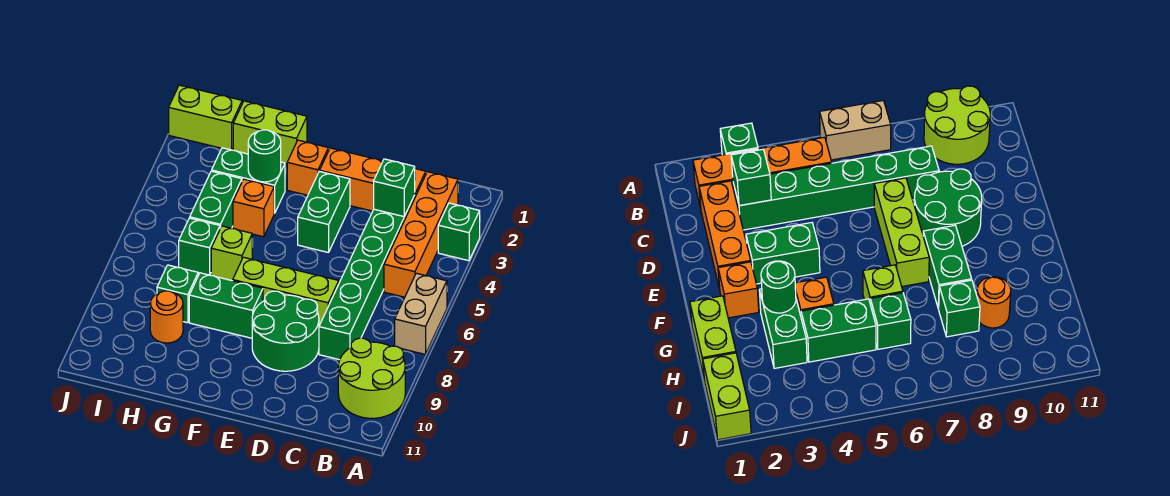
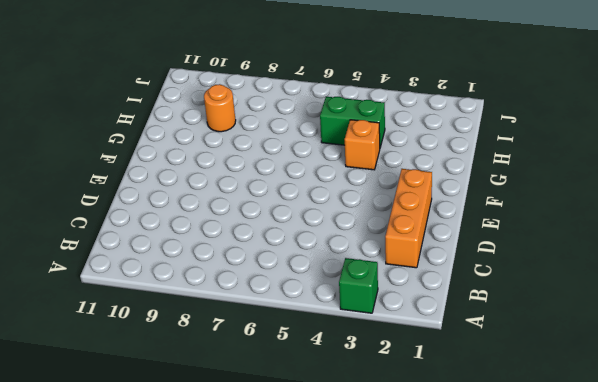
none -> tan 1x2 brick [395,273,447,354]
none -> lime 2x2 round brick [338,338,405,418]
none -> orange 1x4 brick [384,172,458,297]

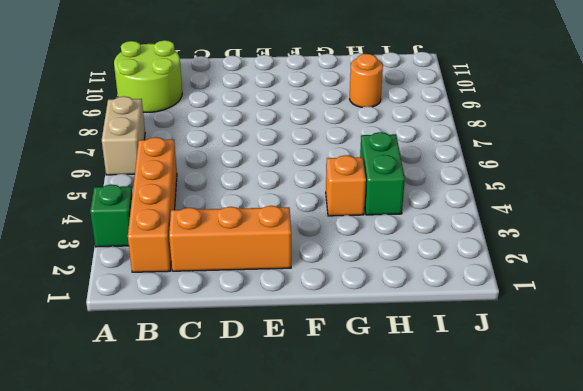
none -> green 1x6 brick [319,196,415,360]
none -> lime 1x3 brick [233,257,339,326]
none -> green 2x2 round brick [252,291,319,371]

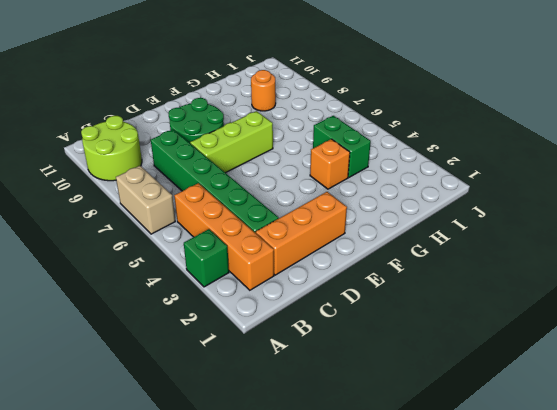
none -> green 1x2 brick [298,171,350,253]
none -> orange 1x1 brick [287,140,328,195]
none -> green 1x2 brick [189,273,263,338]

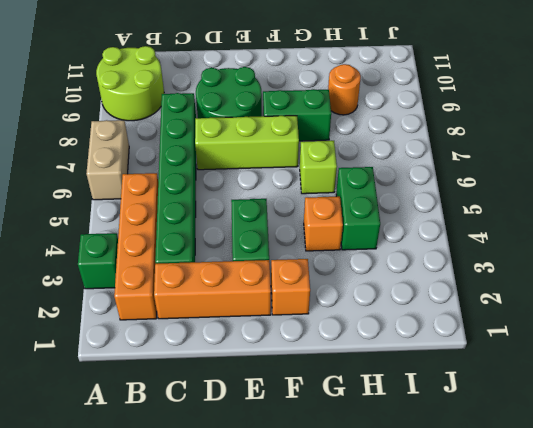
none -> lime 1x2 brick [233,101,307,164]
none -> green 1x2 brick [212,148,285,213]
none -> green 1x1 brick [179,218,220,275]

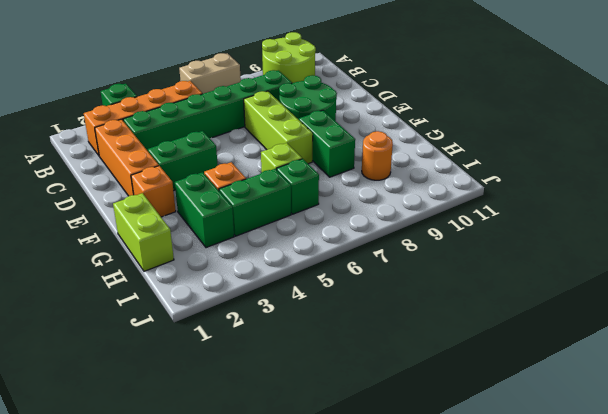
none -> green 1x1 brick [157,265,198,323]
none -> lime 1x2 brick [169,85,242,150]
none -> green 1x1 brick [374,159,415,216]

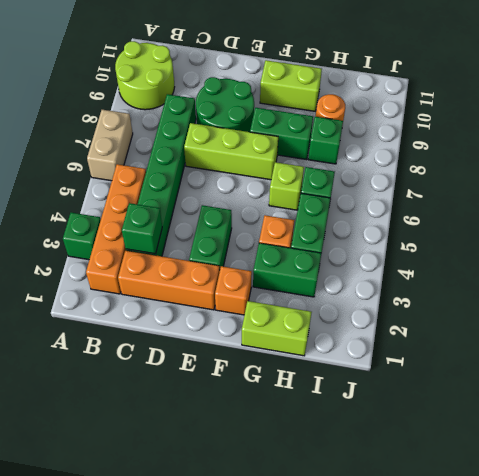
lime 1x2 brick [260,60,322,111] -> lime 1x2 brick moved to [169,85,242,150]
none -> green 1x1 round brick [248,130,281,182]

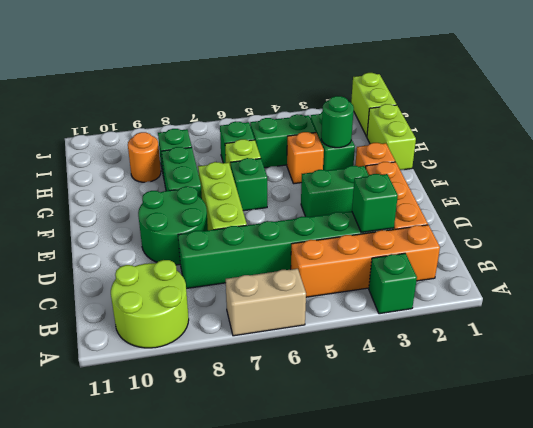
green 1x1 brick [231,158,267,211] -> none

